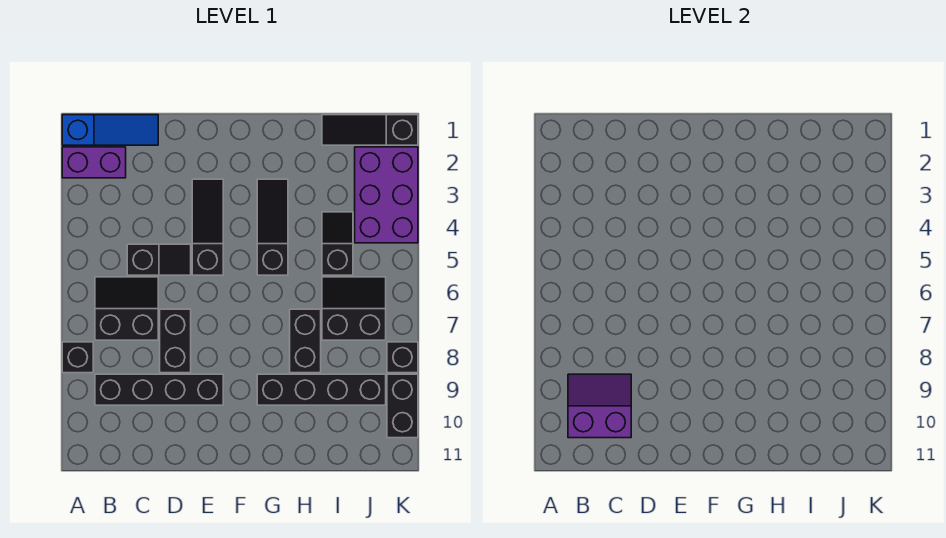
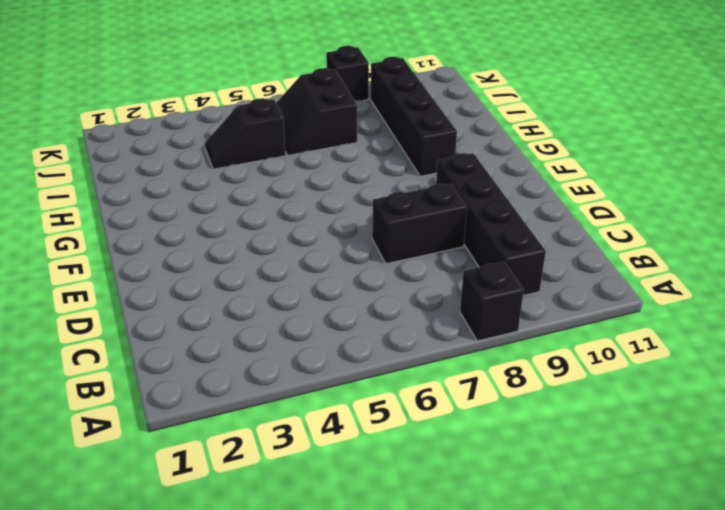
none -> blue 1x3 slope [62,115,158,145]
none -> purple 1x2 brick [62,147,126,178]
none -> black 2x2 slope [95,277,158,340]

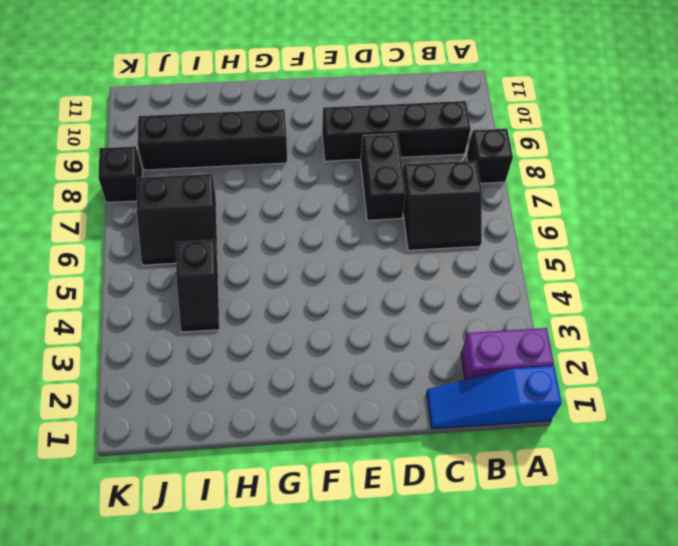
none -> black 1x2 slope [127,244,191,275]
none -> black 1x3 slope [192,179,223,275]
none -> black 1x3 slope [257,179,288,275]

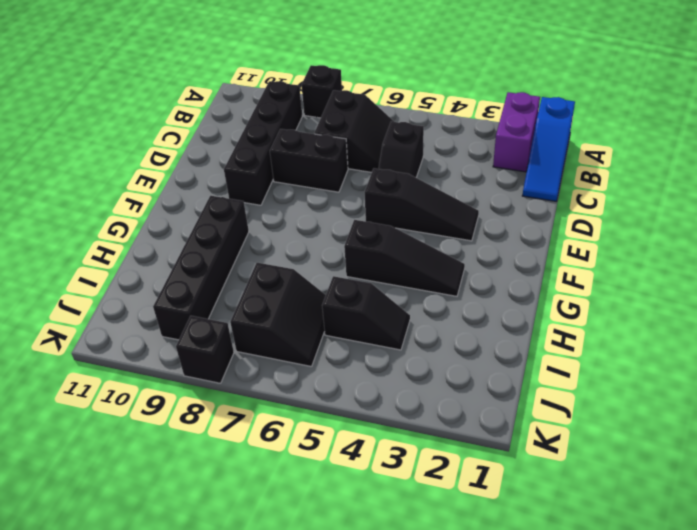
none -> black 1x2 brick [290,309,321,373]
none -> black 1x3 slope [322,115,418,145]
none -> purple 2x3 brick [355,147,418,243]

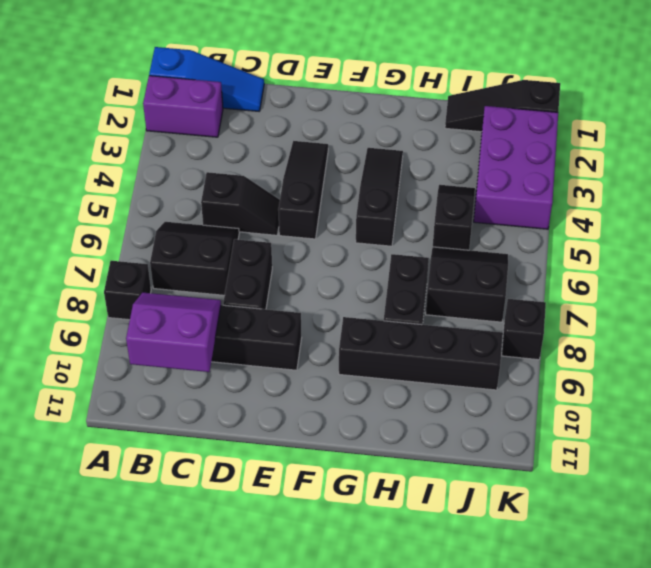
none -> black 1x2 brick [387,374,418,438]

